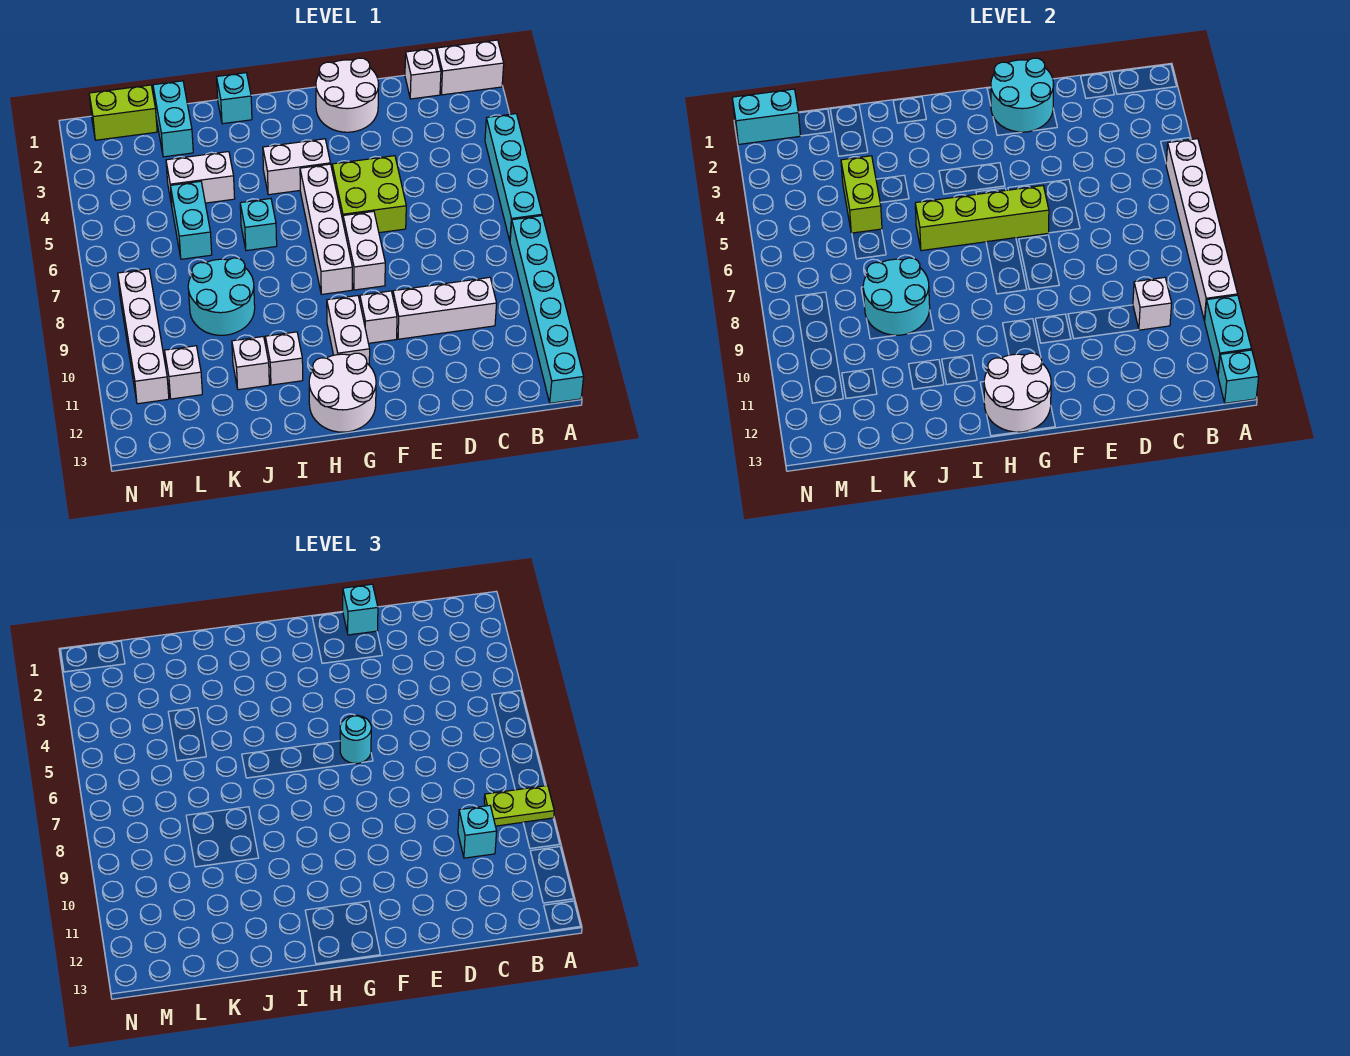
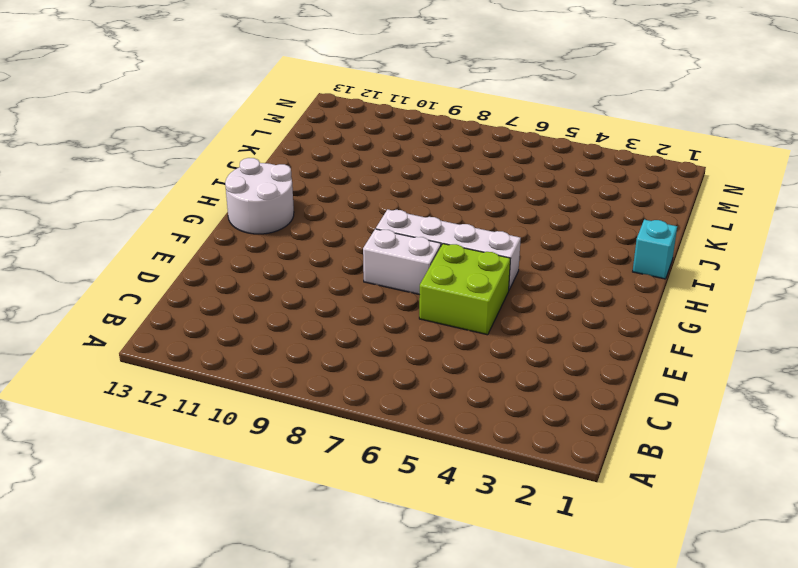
none -> white 1x2 brick [437,40,504,95]
none -> cyan 1x4 brick [485,114,542,241]
none -> cyan 1x6 brick [510,216,584,403]
none -> white 1x1 brick [405,48,441,99]

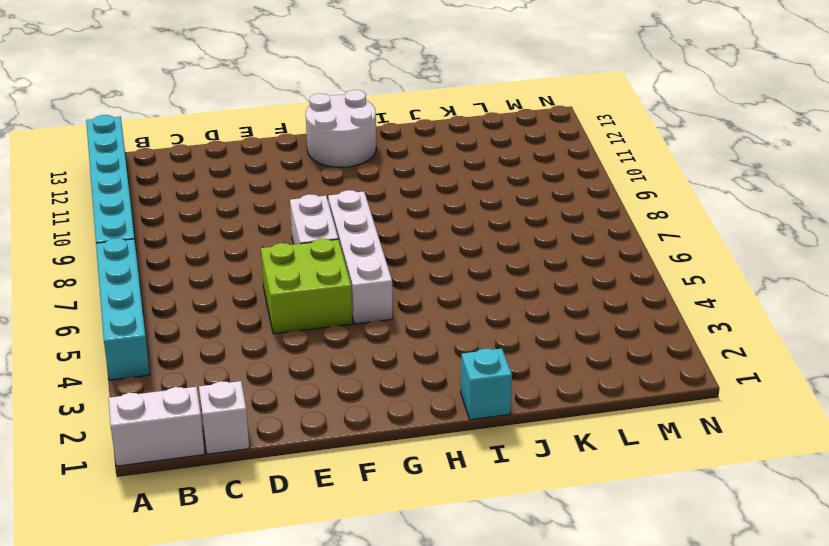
none -> white 1x3 brick [393,277,497,339]
none -> white 2x2 round brick [316,58,379,132]
none -> white 1x1 brick [360,291,397,343]
none -> white 1x2 brick [263,139,331,195]

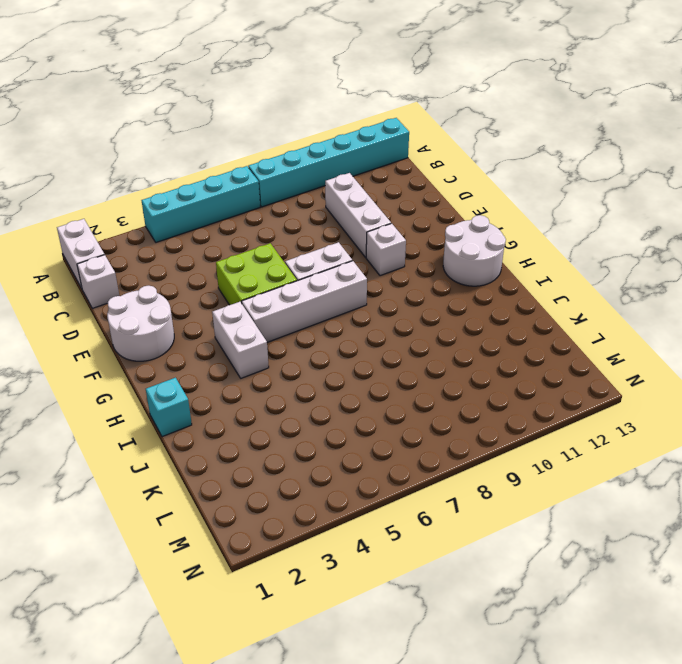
none -> white 1x2 brick [327,296,370,365]
none -> cyan 1x1 brick [240,199,277,251]
none -> white 1x1 brick [265,332,303,385]
none -> white 1x2 brick [166,152,235,205]

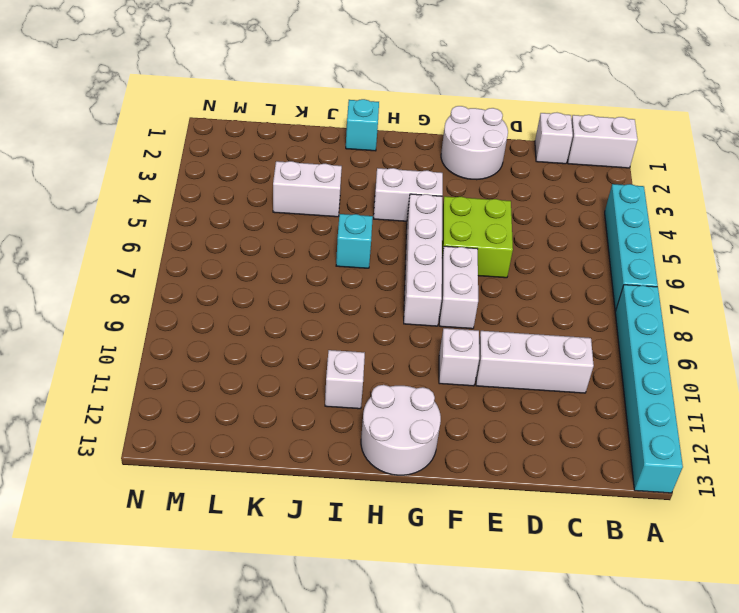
none -> white 1x2 brick [327,296,370,365]
none -> cyan 2x2 round brick [188,258,255,335]
none -> white 1x1 brick [232,337,269,390]
none -> cyan 1x2 brick [153,81,193,157]

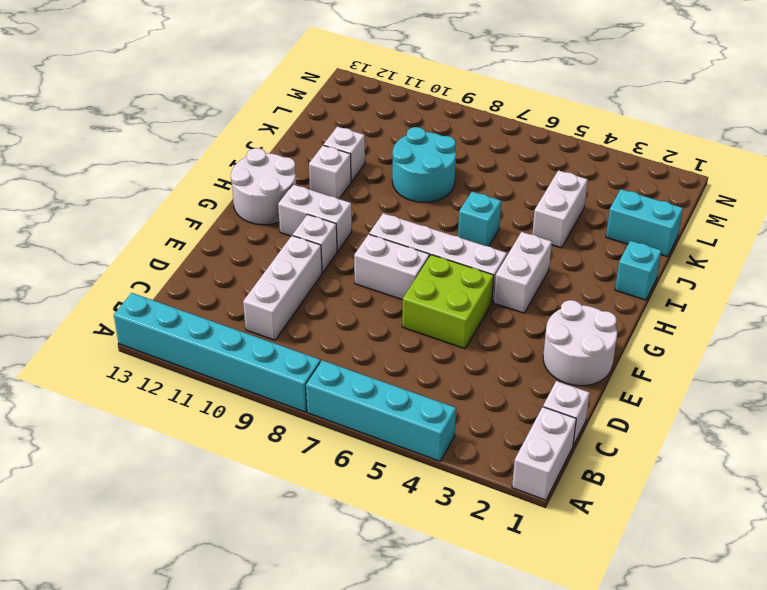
none -> cyan 1x2 brick [170,181,212,259]
none -> lime 1x2 brick [89,85,157,140]
none -> white 1x1 brick [165,346,202,399]
none -> white 1x4 brick [118,269,169,404]

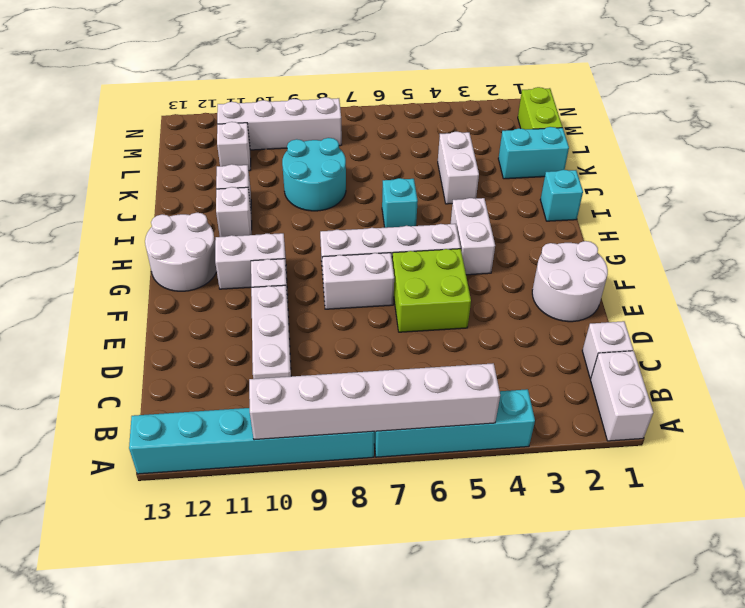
none -> cyan 1x2 brick [170,181,212,259]
none -> cyan 1x2 brick [1205,295,1251,375]
none -> cyan 1x1 brick [1218,350,1259,403]
none -> white 1x1 brick [1133,277,1172,330]

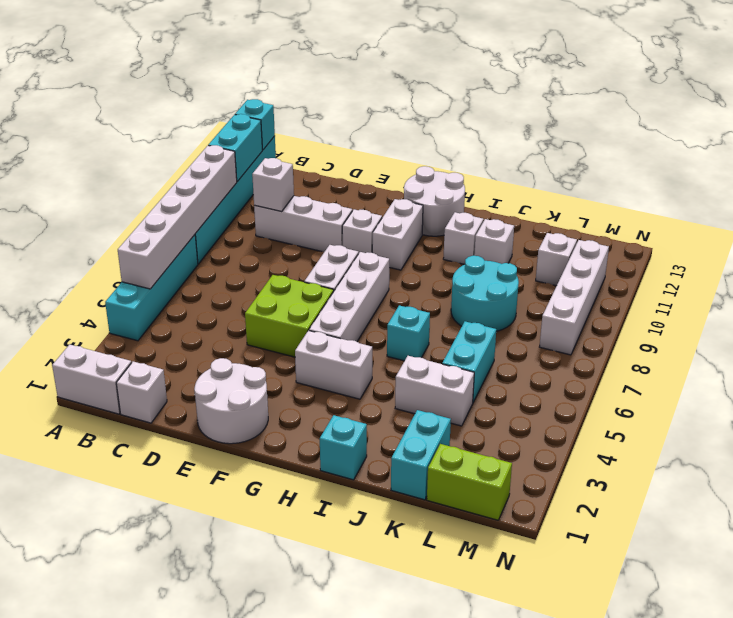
none -> cyan 2x2 round brick [991,58,1054,132]
none -> lime 1x4 brick [915,186,1049,251]
none -> white 2x2 round brick [984,353,1051,432]
none -> cyan 2x2 round brick [863,258,930,335]

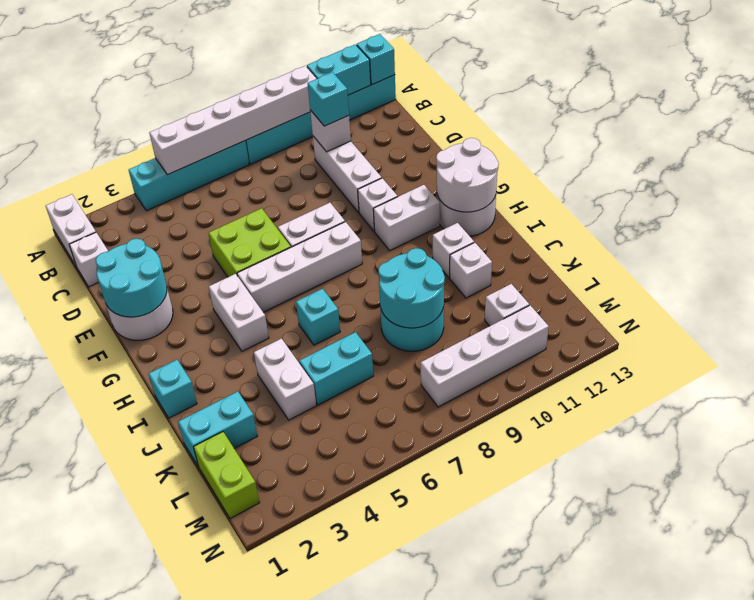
none -> lime 1x4 brick [915,186,1049,251]
none -> lime 1x2 brick [841,156,882,233]
none -> cyan 1x2 brick [732,89,800,144]
none -> lime 1x2 plate [484,786,554,826]

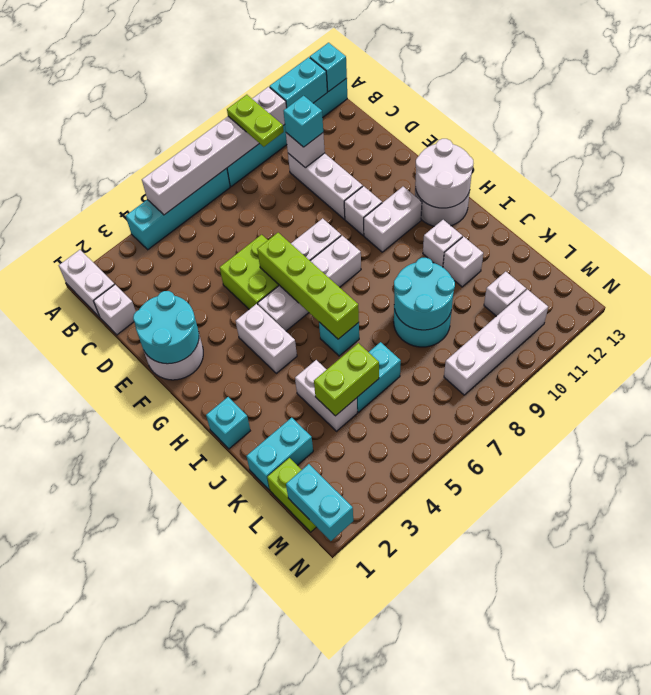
none -> cyan 1x1 brick [343,584,378,635]
none -> cyan 1x1 round brick [340,715,371,764]

